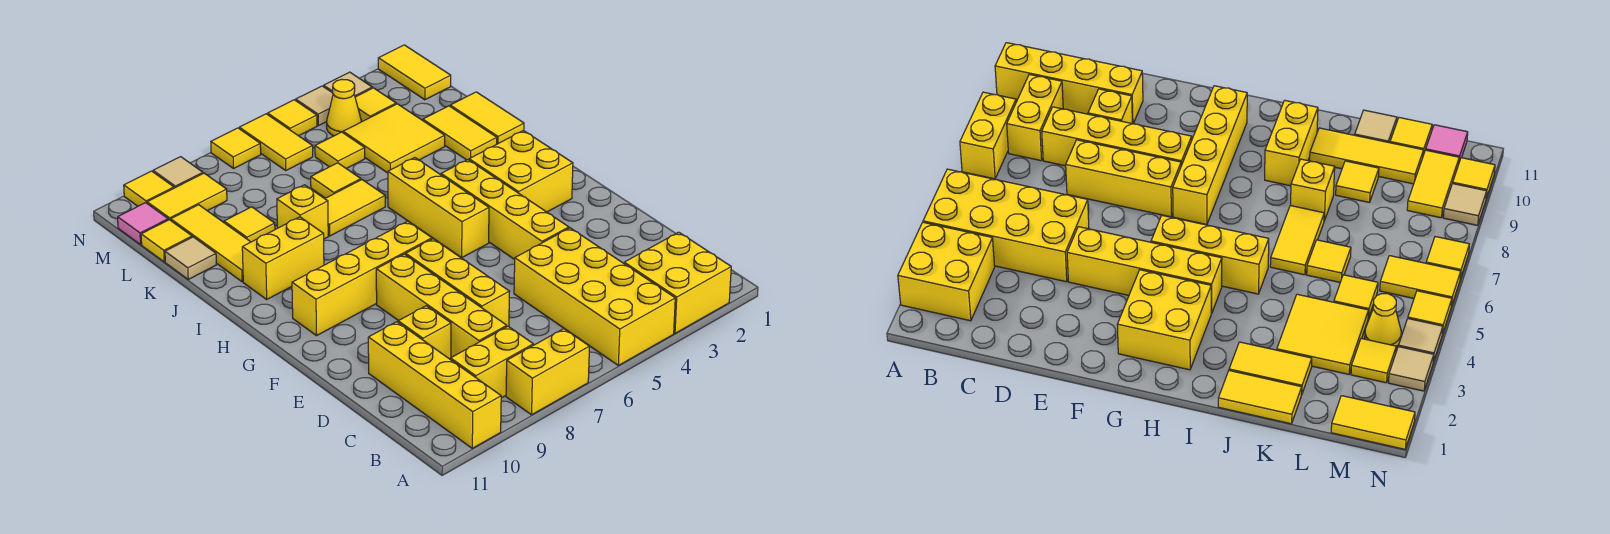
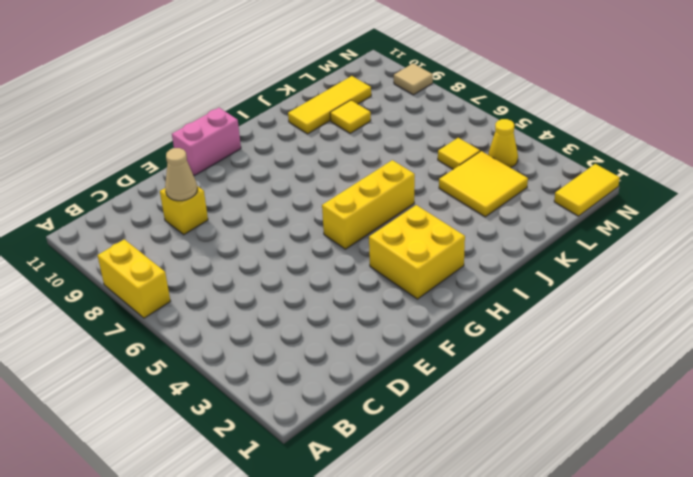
tan 1x1 cone [165,148,197,201] -> none
pink 1x2 brick [172,108,241,176] -> none
none -> yellow 2x2 brick [624,232,731,333]
none -> yellow 2x4 brick [514,228,675,365]
none -> yellow 1x4 brick [368,322,501,448]
none -> yellow 1x2 brick [451,326,533,398]

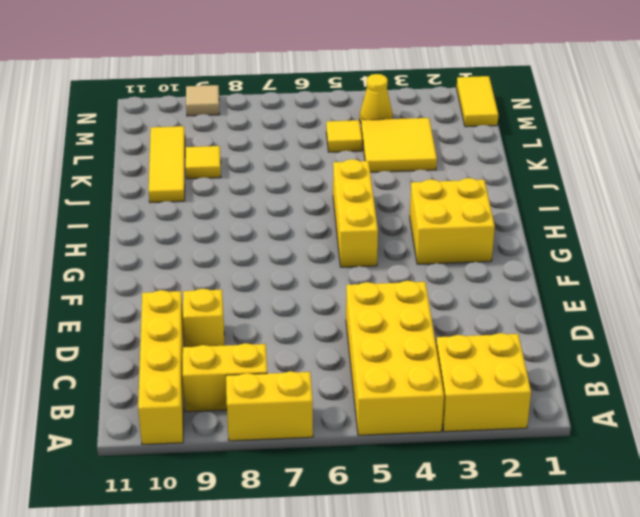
none -> yellow 1x4 brick [376,254,507,357]
none -> yellow 1x3 brick [406,239,510,327]
none -> yellow 1x4 brick [441,160,569,259]
none -> yellow 1x4 brick [292,221,432,336]

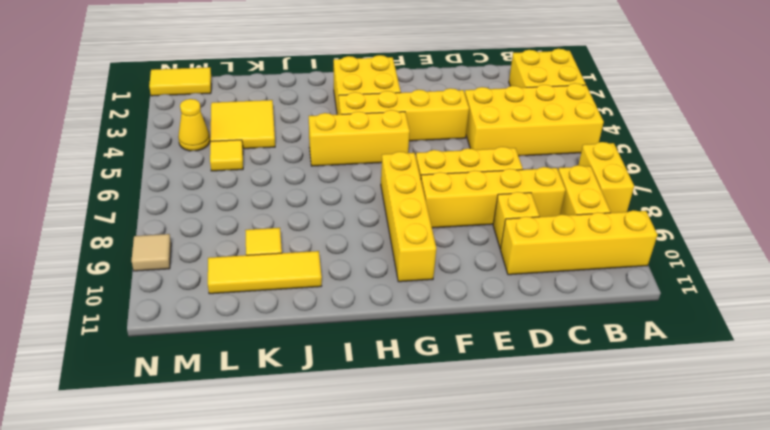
none -> yellow 1x2 brick [242,217,324,299]
none -> yellow 1x2 tile [450,92,524,144]
none -> yellow 1x2 tile [423,106,497,160]
none -> yellow 1x2 tile [325,180,385,236]

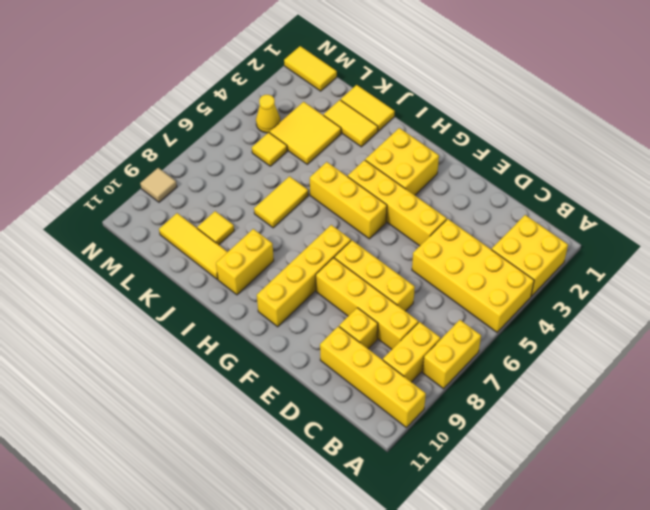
none -> yellow 1x1 brick [277,185,328,239]
none -> yellow 1x1 tile [311,163,361,198]
none -> tan 1x1 tile [165,237,216,279]
none -> yellow 1x1 tile [141,220,192,262]

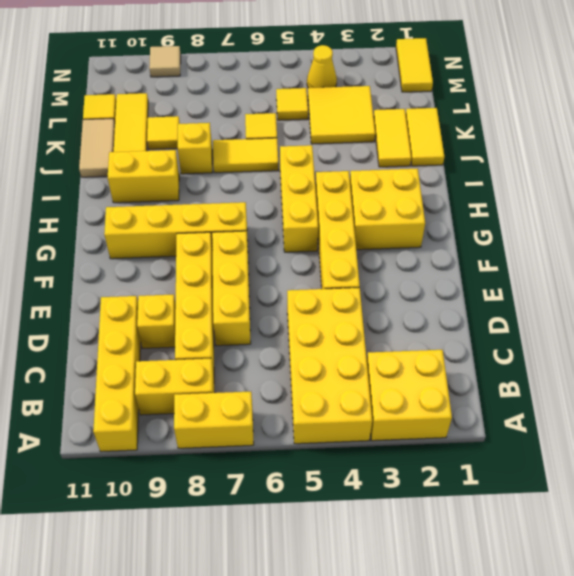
tan 1x2 tile [79,119,115,177] -> tan 1x1 tile [165,237,216,279]
none -> yellow 1x1 tile [355,88,396,122]
none -> yellow 1x2 tile [239,114,313,170]
none -> yellow 1x2 tile [147,173,227,220]
none -> pink 1x1 tile [118,203,168,245]

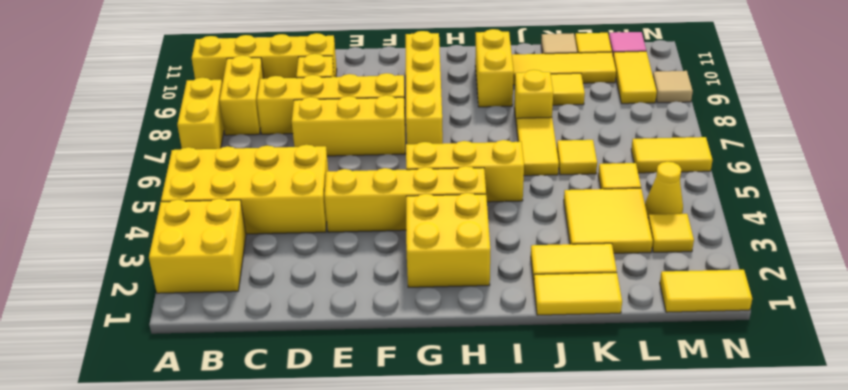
none -> tan 1x1 tile [324,72,372,97]
none -> tan 1x1 tile [296,86,333,126]
none -> yellow 1x1 tile [268,100,317,136]
none -> yellow 1x1 tile [211,128,261,168]

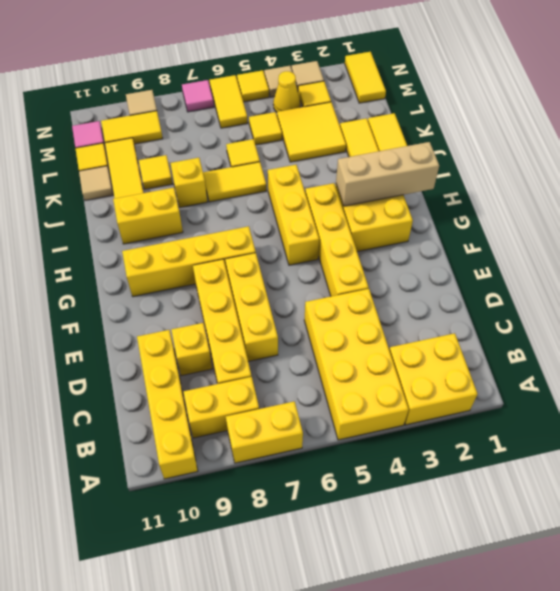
tan 1x3 brick [336,142,439,206] -> none
pink 1x1 tile [182,80,214,112] -> yellow 1x1 tile [211,128,261,168]
none -> yellow 1x1 tile [124,171,174,206]

